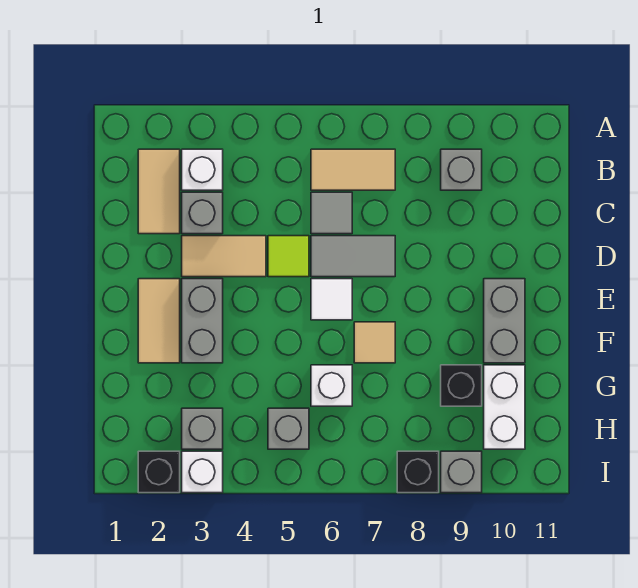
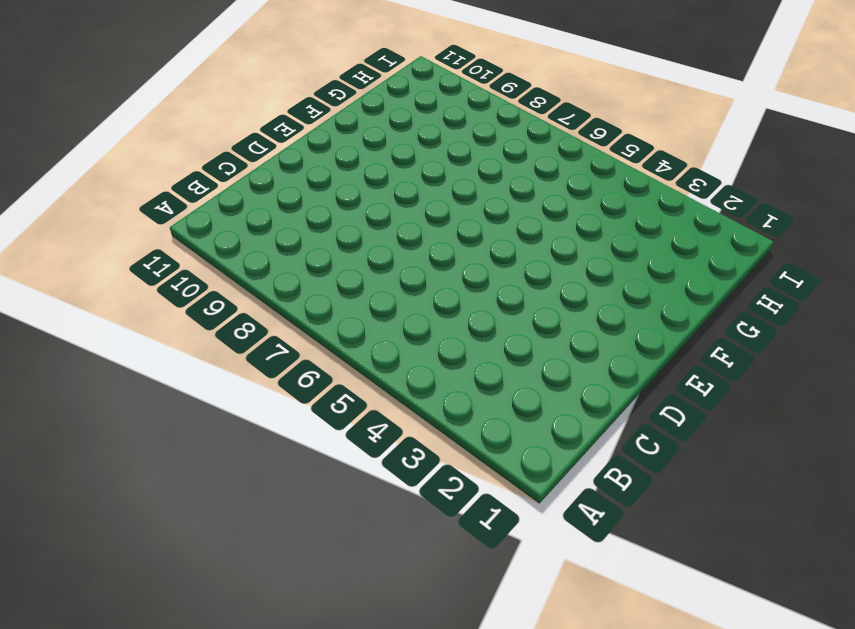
none -> tan 1x2 tile [138,149,180,234]
none -> white 1x1 brick [182,149,223,190]
none -> tan 1x2 tile [311,149,395,190]

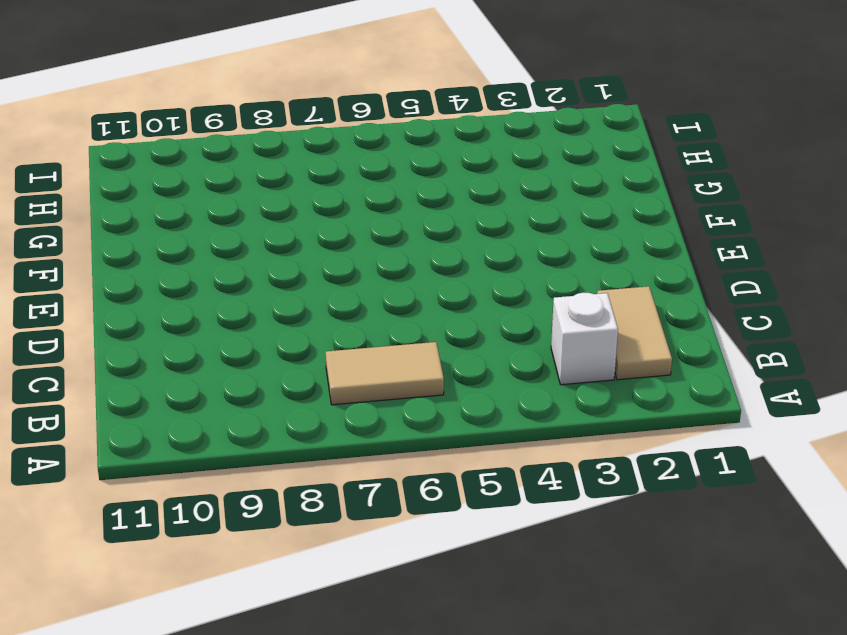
none -> grey 1x1 brick [441,149,482,190]
none -> grey 1x1 brick [182,192,223,234]
none -> grey 1x1 tile [311,192,352,234]

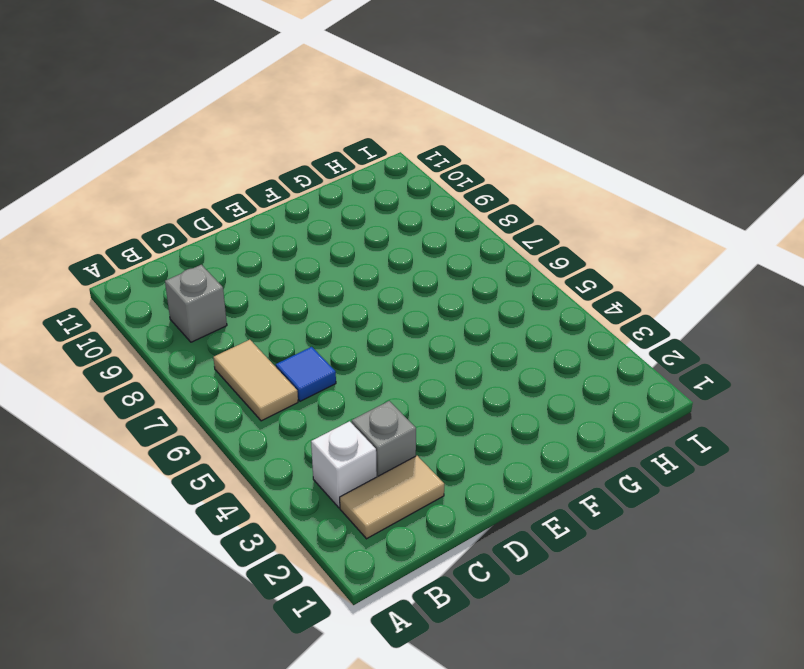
blue 1x1 tile [276,347,336,401] -> grey 1x1 tile [311,192,352,234]
none -> tan 1x2 tile [182,236,266,277]
none -> lime 1x1 tile [268,236,309,277]
none -> grey 1x2 tile [311,236,395,277]

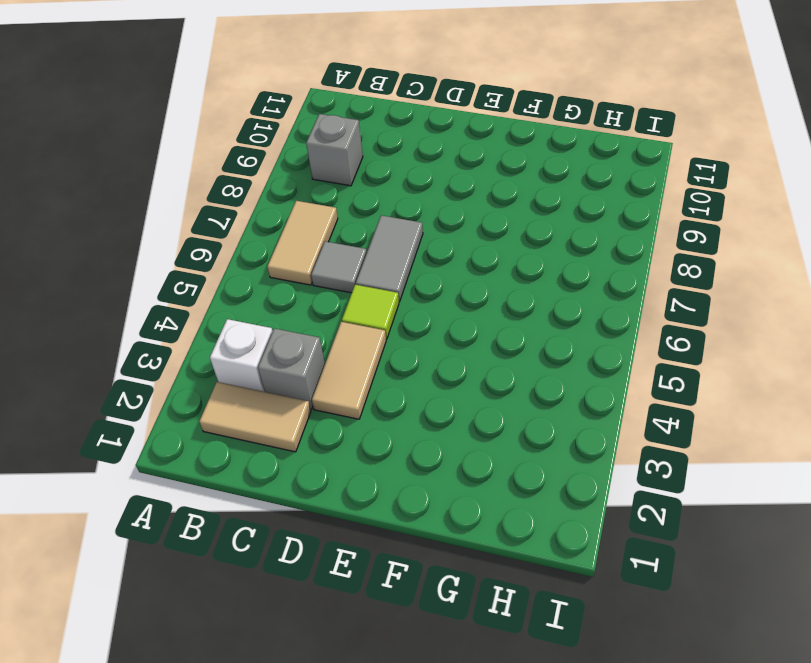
none -> tan 1x2 tile [138,279,180,363]
none -> grey 1x2 brick [182,279,223,363]
none -> white 1x1 tile [311,279,352,320]

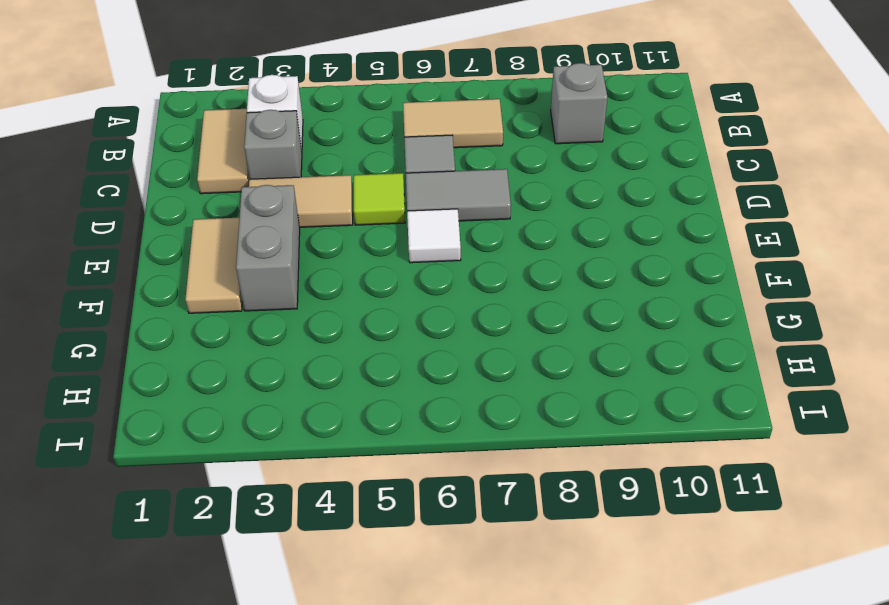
none -> grey 1x2 brick [484,279,525,363]
none -> tan 1x1 tile [354,322,395,363]
none -> white 1x1 brick [311,365,352,406]

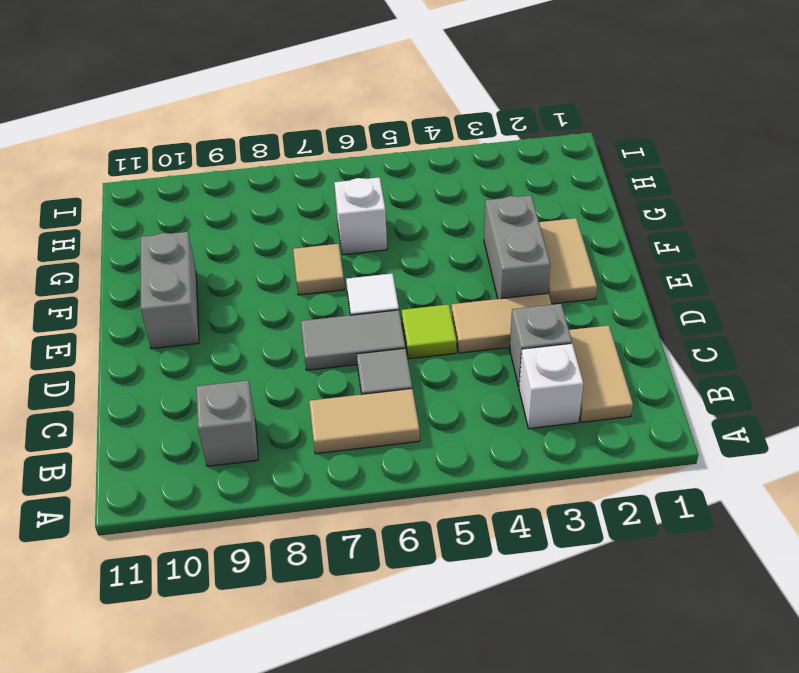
none -> black 1x1 brick [441,365,482,406]
none -> white 1x2 brick [484,365,525,449]
none -> grey 1x1 brick [182,408,223,449]

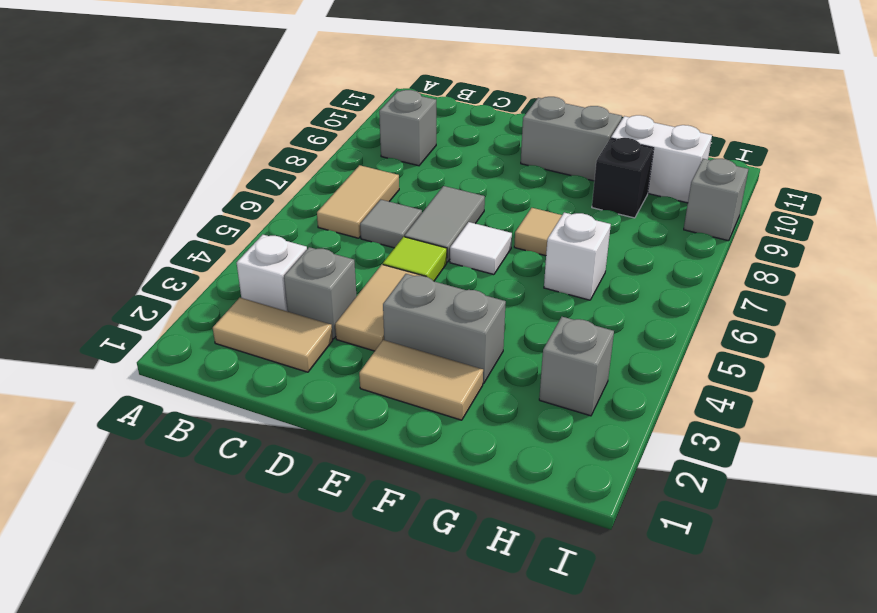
none -> grey 1x1 brick [268,408,309,449]
none -> black 1x1 brick [138,451,180,493]
none -> white 1x1 brick [182,451,223,493]

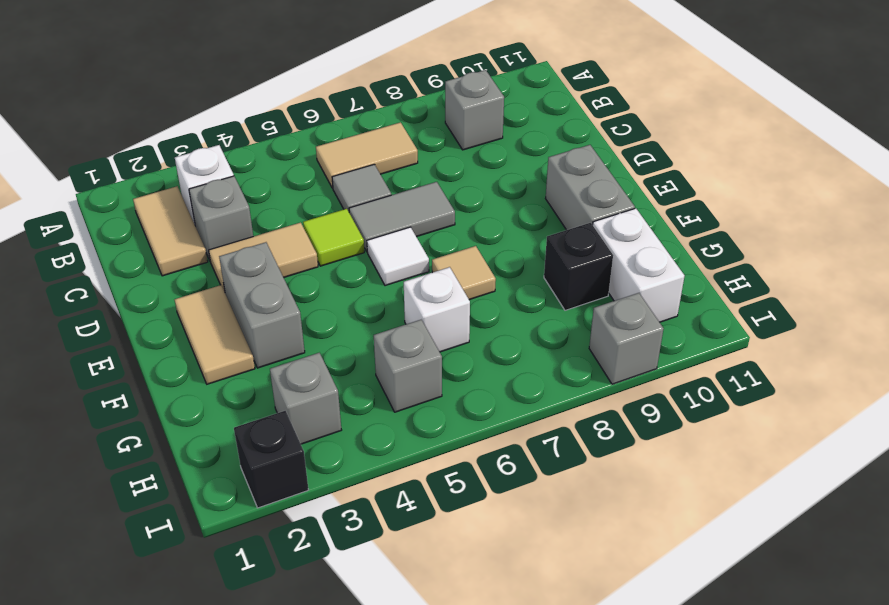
none -> white 1x1 brick [182,451,223,493]
none -> black 1x1 brick [397,451,439,493]

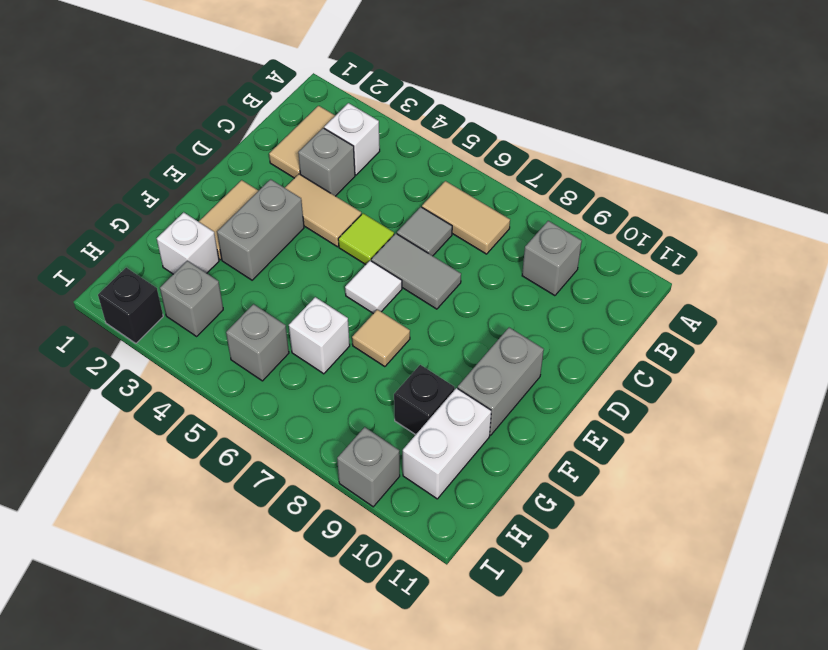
white 1x1 brick [157,212,219,274] -> white 1x1 brick moved to [182,451,223,493]
none -> black 1x1 brick [397,451,439,493]

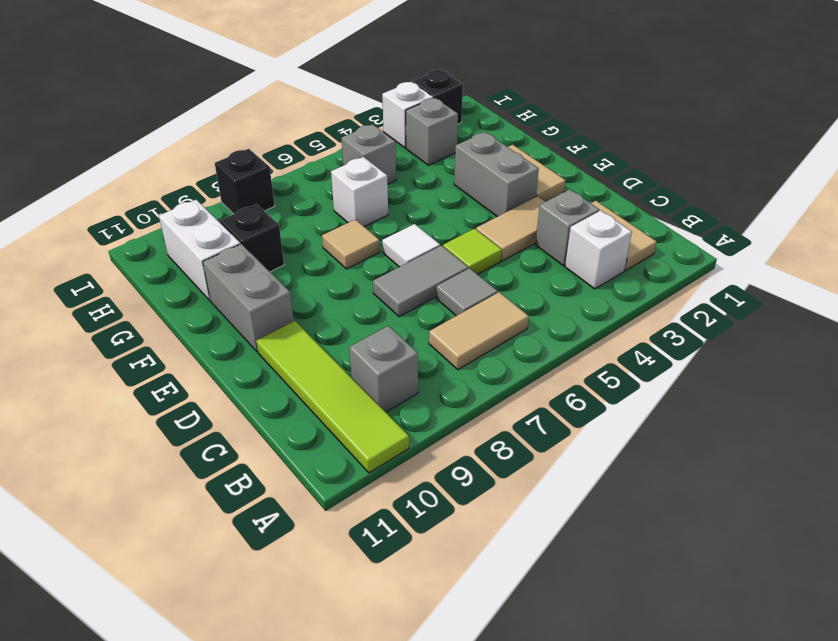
lime 1x4 tile [256,321,409,473] -> none
none -> grey 1x1 brick [441,451,482,493]

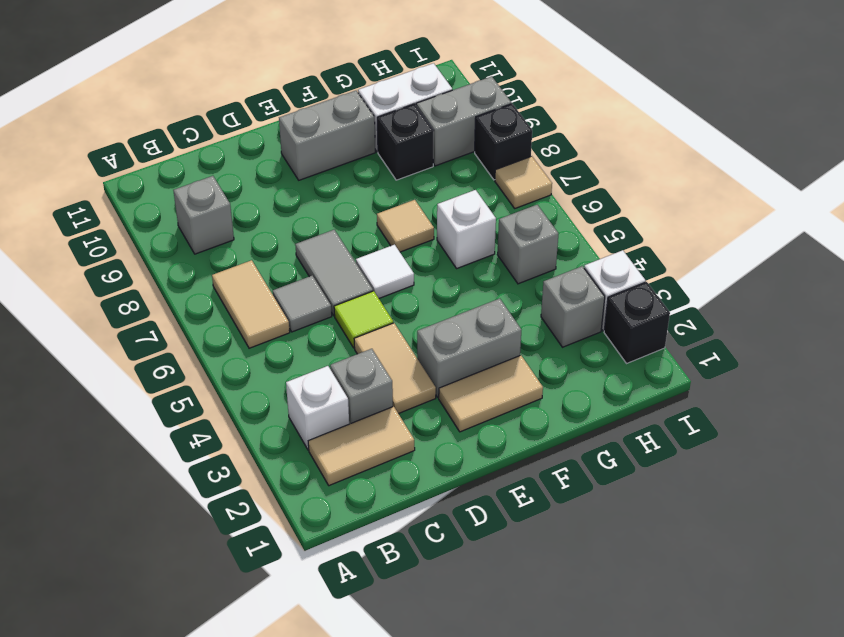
grey 1x2 brick [416,76,511,166] -> grey 1x1 brick [441,451,482,493]
tan 1x1 tile [495,156,552,208] -> none

